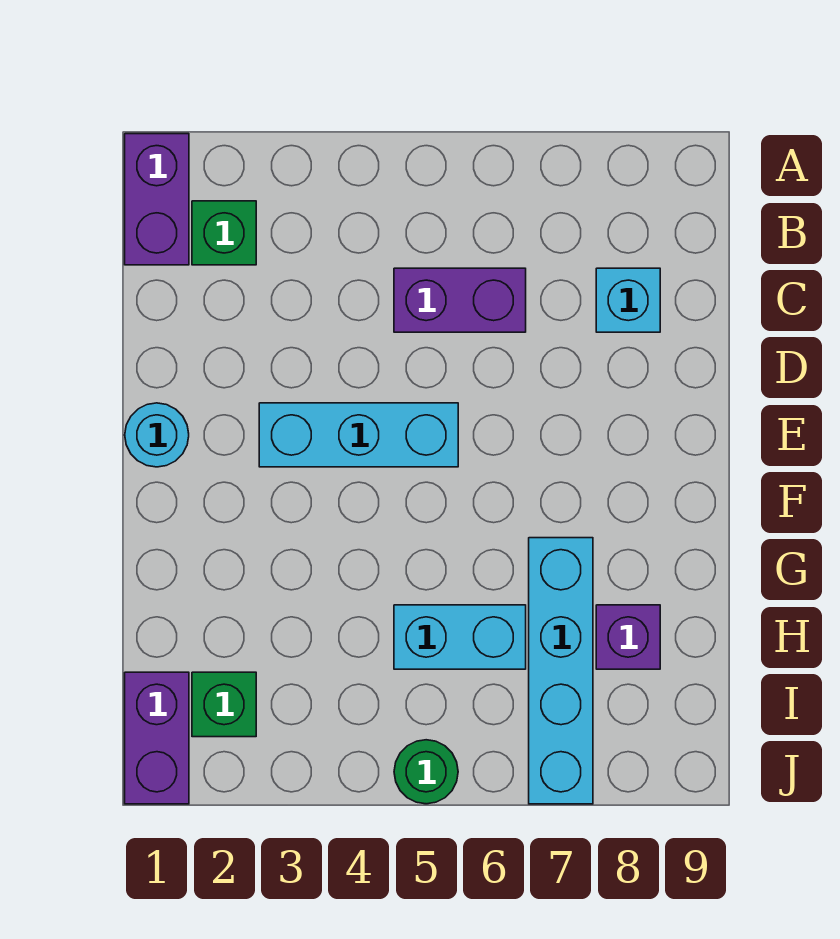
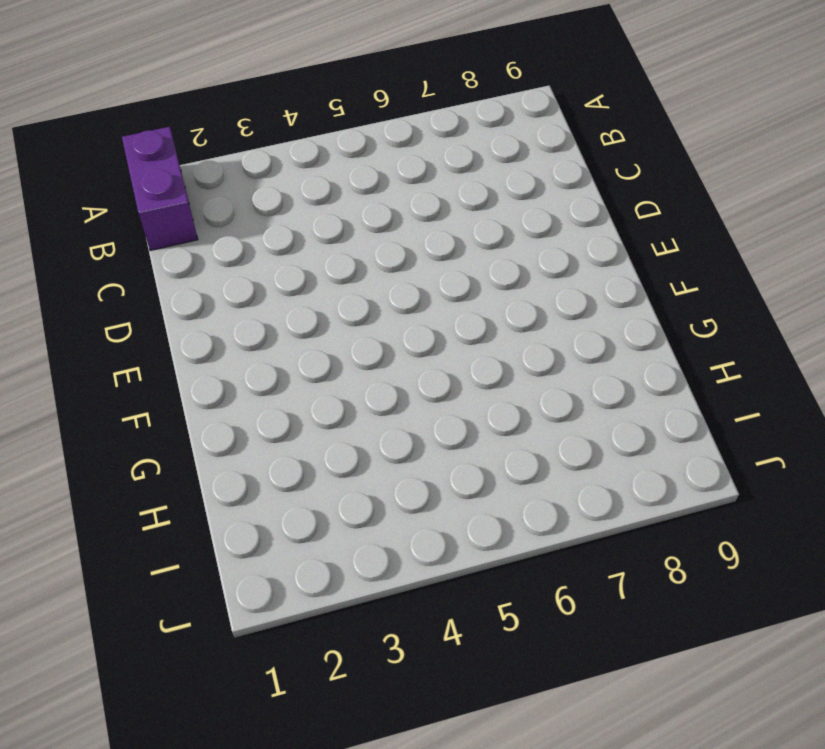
none -> green 1x1 brick [192,201,256,265]
none -> purple 1x2 brick [394,268,526,332]
none -> cyan 1x1 brick [596,268,660,332]

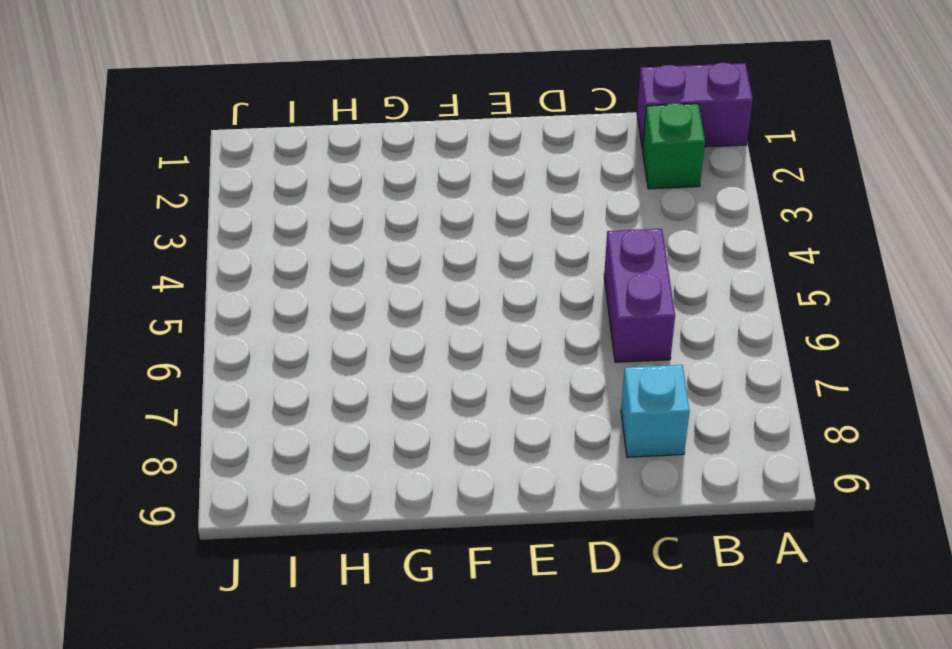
none -> cyan 1x1 round brick [125,403,189,467]
none -> cyan 1x3 brick [259,403,458,467]
none -> cyan 1x4 brick [529,538,593,804]

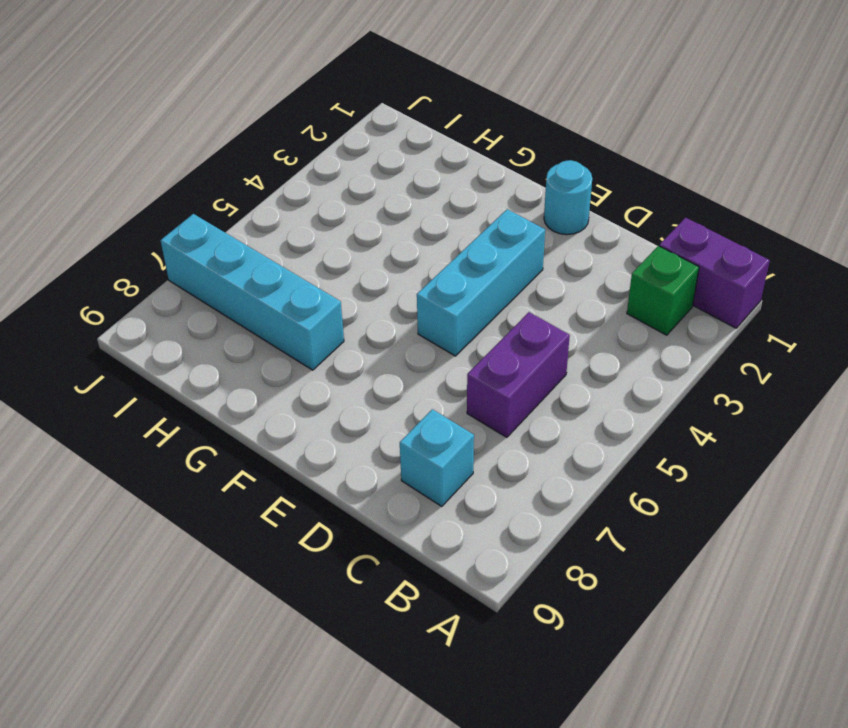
none -> cyan 1x2 brick [394,605,526,669]
none -> purple 1x1 brick [596,605,660,669]
none -> purple 1x2 brick [125,672,189,804]

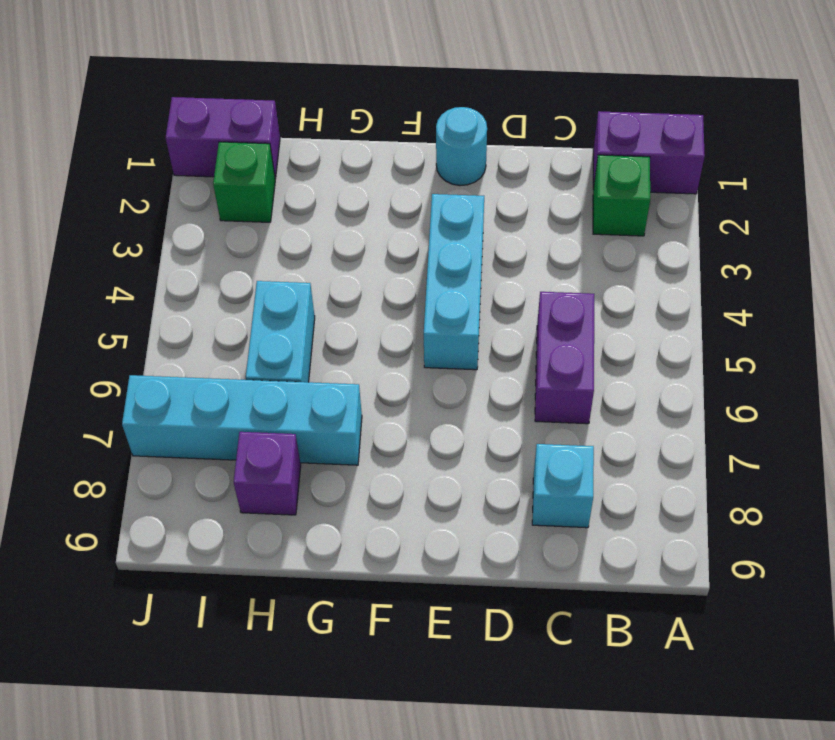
none -> green 1x1 round brick [394,740,458,804]

